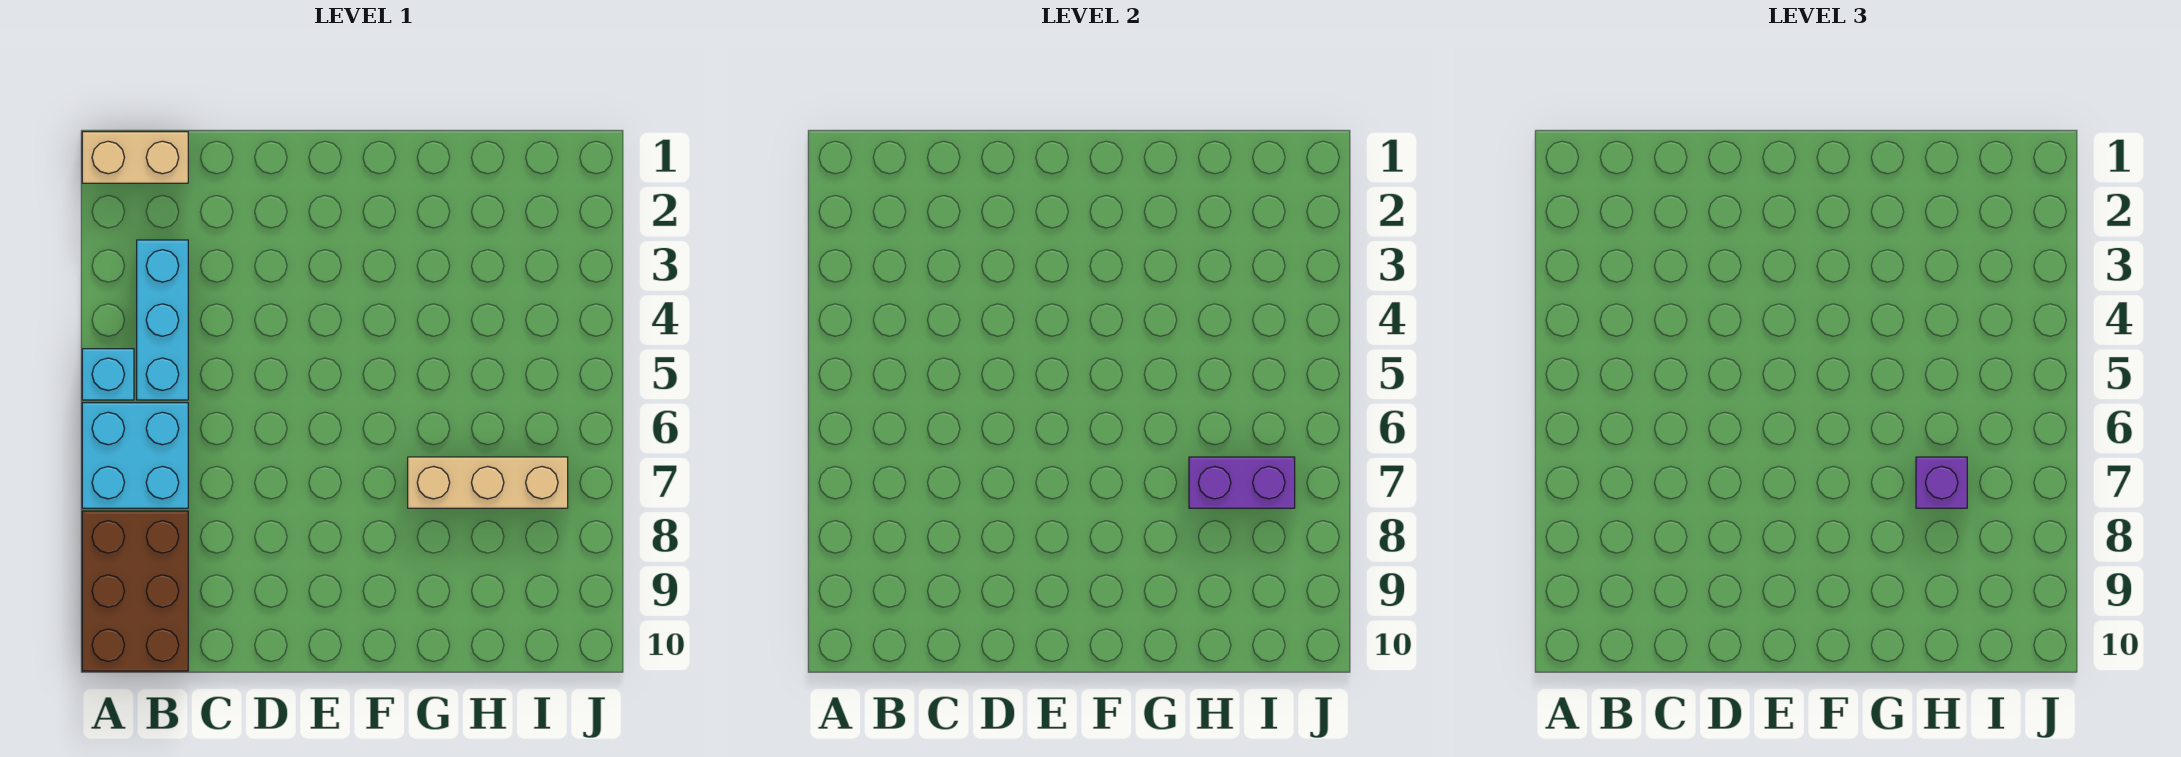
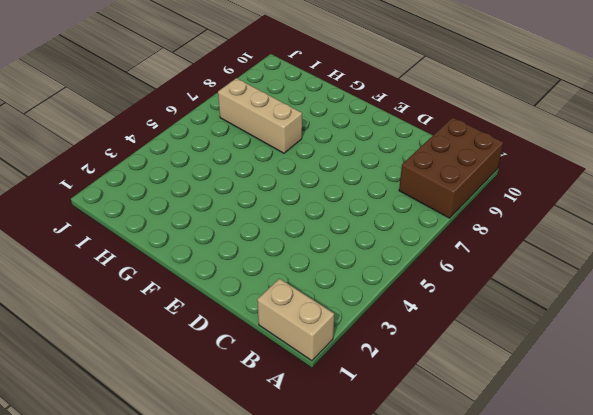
none -> cyan 1x1 brick [82,349,134,400]
none -> cyan 2x2 brick [82,403,188,508]

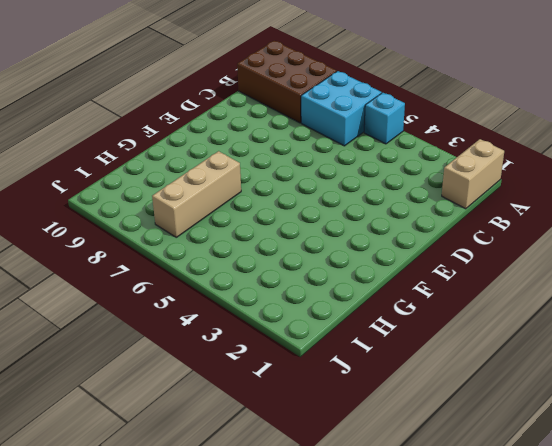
none -> cyan 1x3 brick [137,240,188,400]
none -> purple 1x2 brick [1189,457,1295,508]

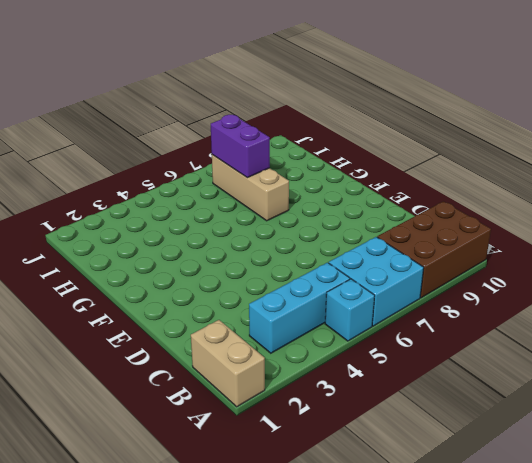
none -> purple 1x1 brick [1916,457,1967,508]

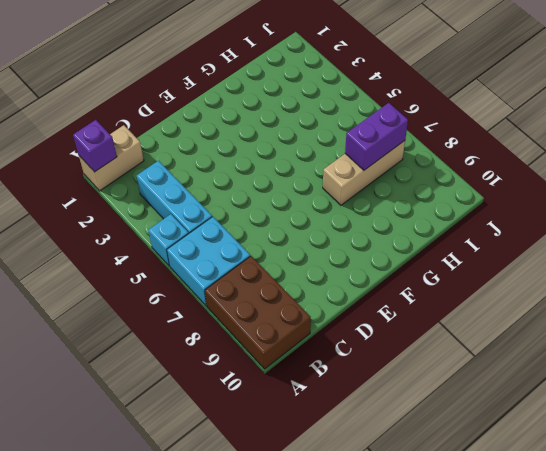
purple 1x1 brick [73,120,117,172] -> purple 1x1 brick moved to [1916,457,1967,508]

